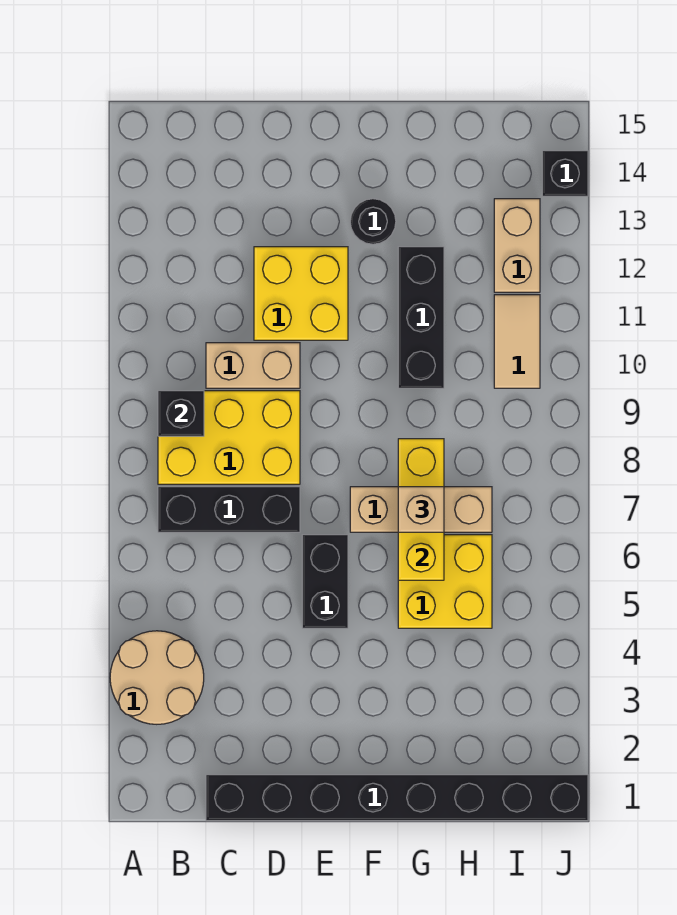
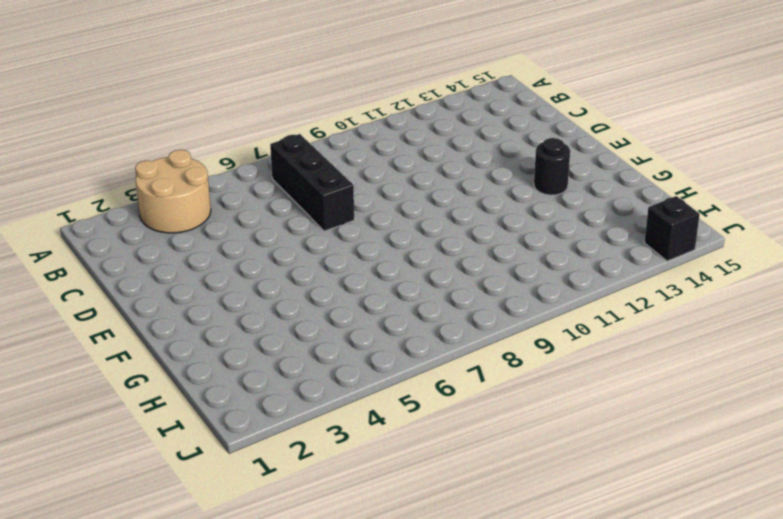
none -> yellow 2x3 brick [158,391,300,484]
none -> black 1x8 brick [206,775,588,821]
none -> tan 1x2 brick [206,343,300,388]

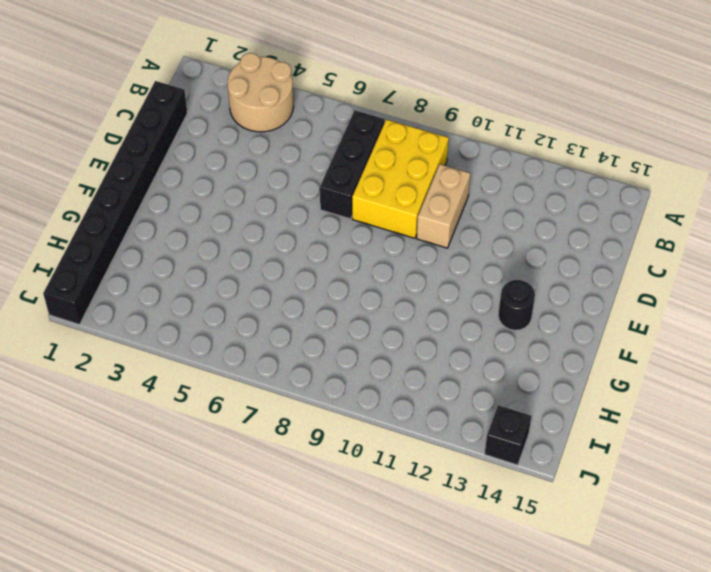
none -> yellow 2x2 brick [254,247,348,340]
none -> black 1x2 brick [302,535,348,628]
none -> tan 1x3 brick [350,487,492,532]

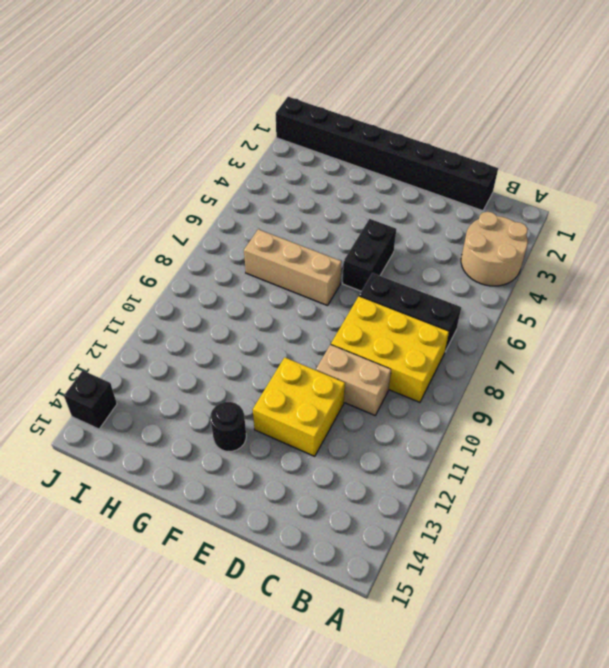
none -> yellow 2x2 brick [398,535,492,628]
none -> black 1x3 brick [398,247,444,388]
none -> tan 1x2 tile [494,295,540,388]

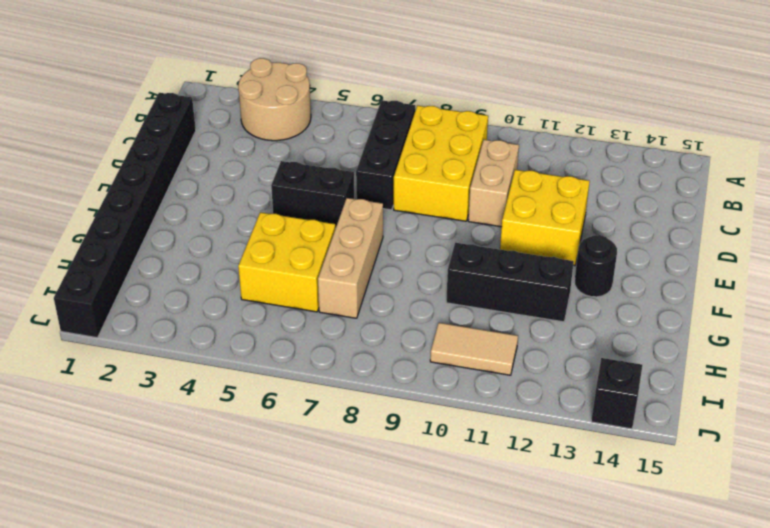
none -> tan 1x2 brick [494,199,540,292]
none -> black 1x1 brick [158,391,204,436]
none -> yellow 1x3 brick [398,439,444,580]

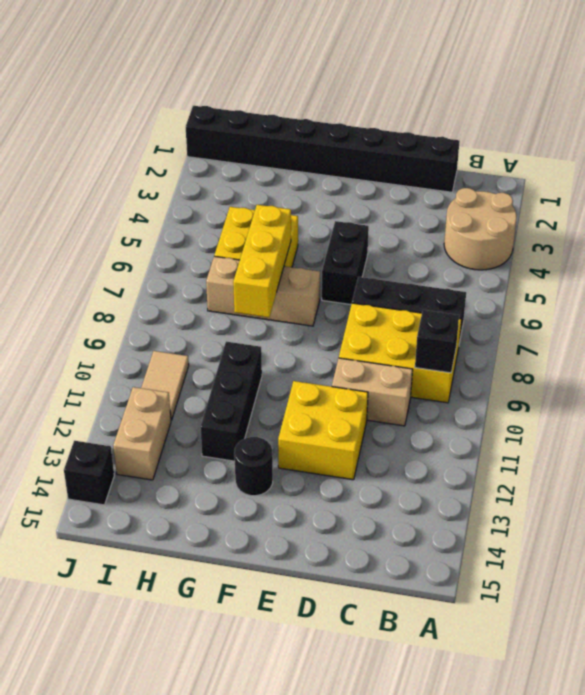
none -> tan 1x1 brick [398,487,444,532]

